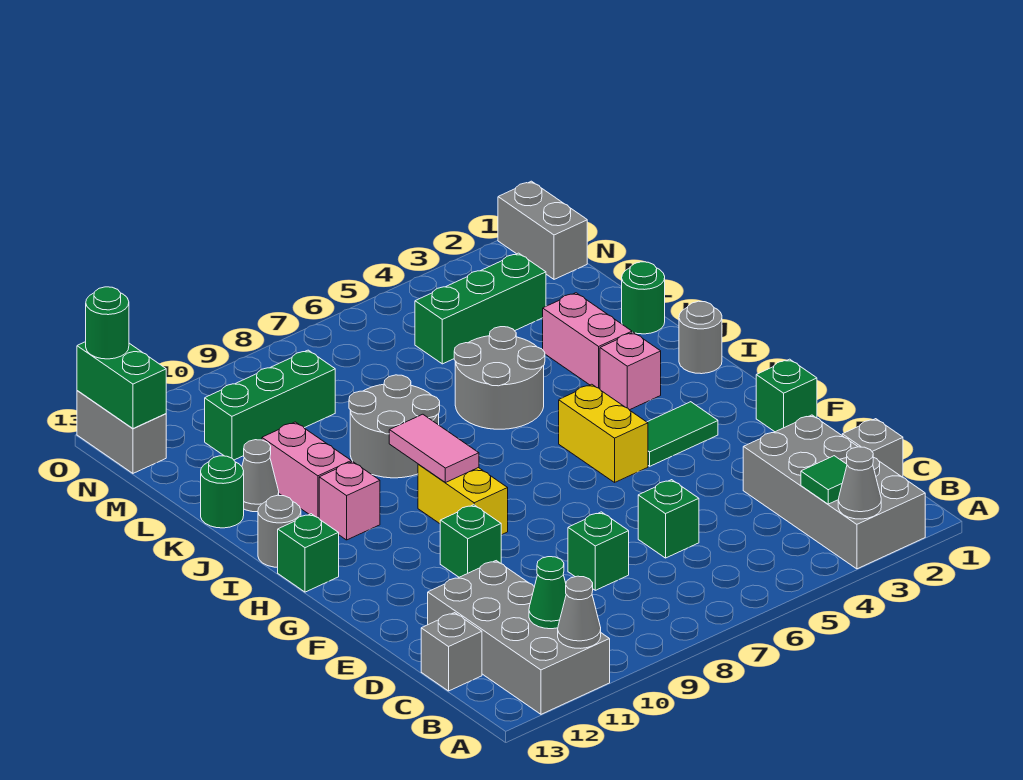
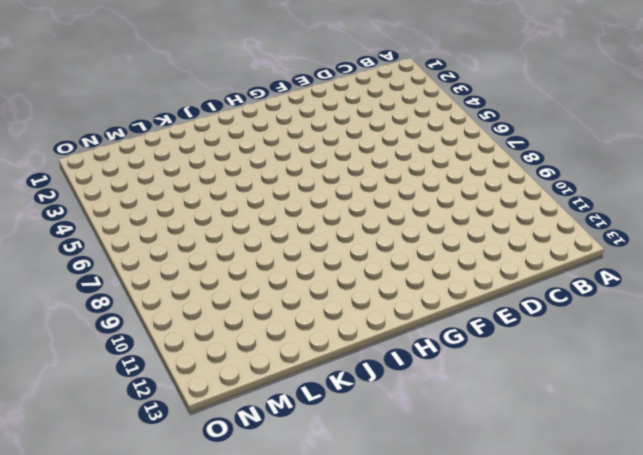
none -> grey 2x4 brick [743,415,925,569]
none -> grey 2x4 brick [428,561,610,714]
none -> grey 1x1 brick [842,419,903,477]
none -> grey 1x1 brick [421,613,482,691]

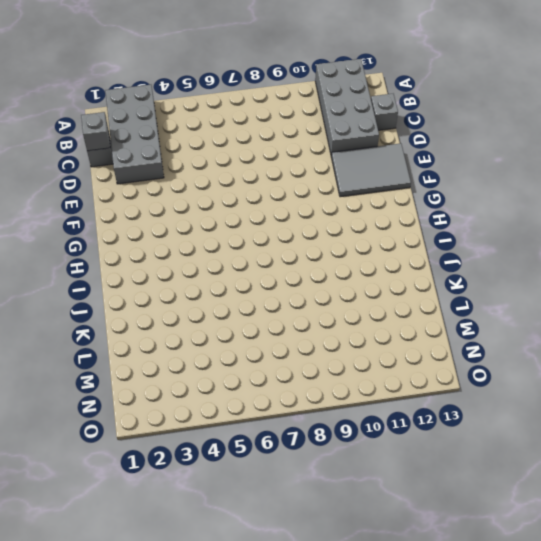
grey 1x1 brick [81,112,110,151] -> none
grey 2x3 tile [331,143,411,197] -> none
none -> green 1x1 brick [638,480,699,558]
none -> green 1x1 brick [568,512,629,590]
none -> green 1x1 brick [756,359,817,432]
none -> green 1x1 brick [440,505,501,577]

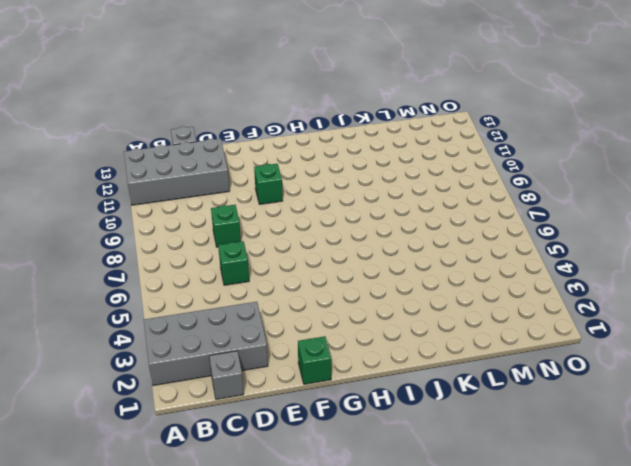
none -> green 1x2 tile [647,402,718,466]
none -> yellow 1x2 brick [559,384,648,482]
none -> yellow 1x2 brick [418,464,508,535]
none -> green 1x1 brick [278,514,339,592]

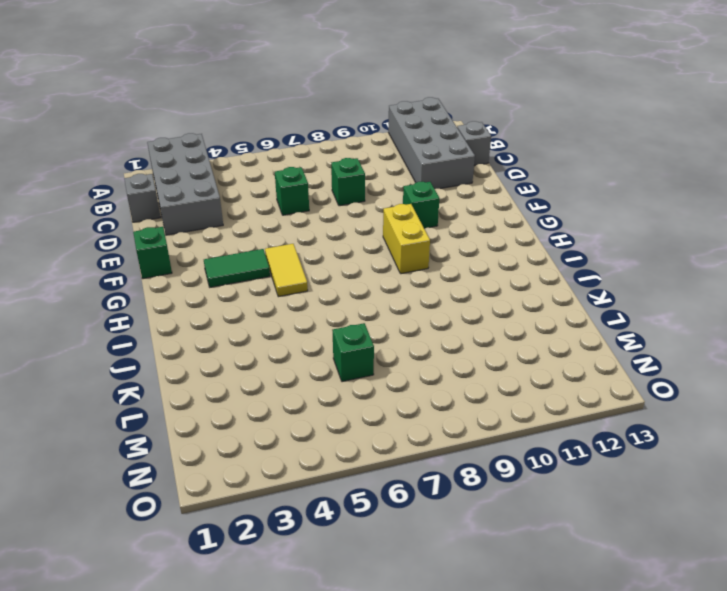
yellow 1x2 tile [265,244,308,297] -> yellow 1x2 brick [559,384,648,482]
green 1x1 brick [332,323,374,382] -> green 1x1 brick moved to [278,514,339,592]
none -> grey 1x1 round brick [679,301,722,374]
none -> pink 1x1 brick [600,332,661,410]
none -> pink 1x1 brick [319,462,380,540]
none -> grey 1x1 round brick [258,495,301,567]

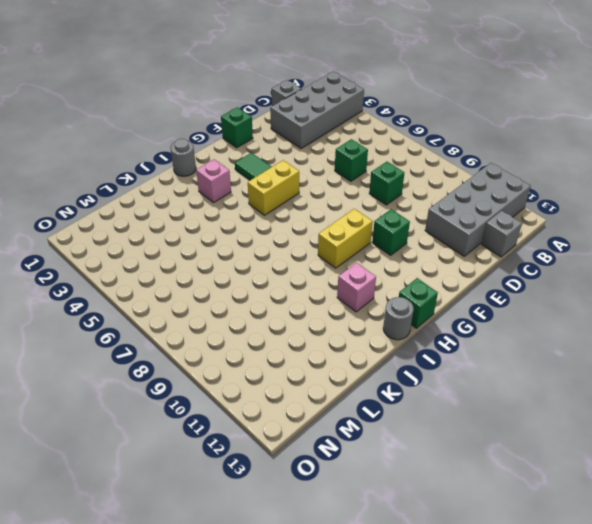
none -> pink 1x2 brick [543,293,632,389]
none -> grey 2x2 round brick [454,327,545,429]
none -> grey 2x2 round brick [349,375,440,478]
none -> pink 1x2 brick [262,422,351,518]

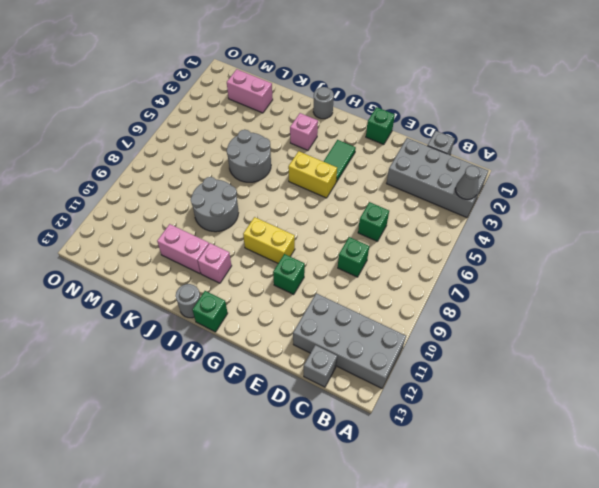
pink 1x2 brick [227,69,273,113] -> pink 1x2 brick moved to [543,293,632,389]
none -> green 1x1 round brick [622,262,665,334]
none -> grey 1x1 cone [242,440,279,512]
none -> green 1x1 round brick [201,456,244,528]
none -> green 1x3 brick [415,253,546,364]

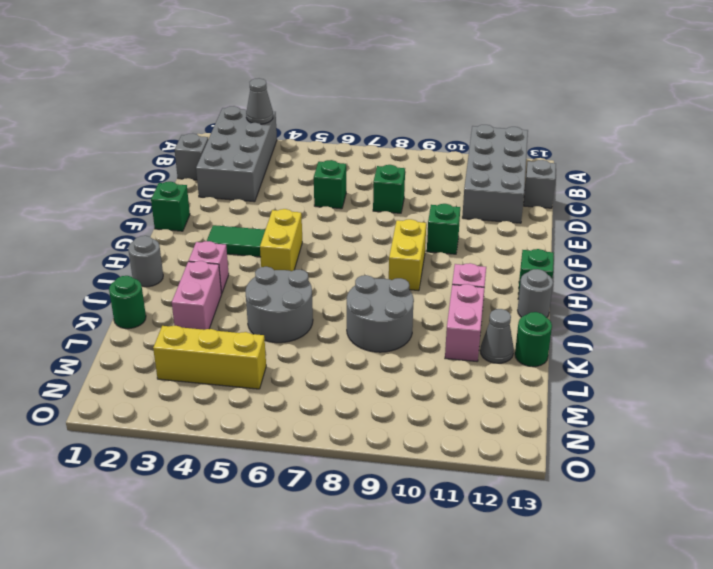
yellow 1x3 brick [153,326,266,389] -> green 1x3 brick [415,253,546,364]
none -> green 1x3 brick [205,350,335,460]
none -> grey 1x2 brick [498,181,587,279]
none -> grey 1x2 brick [77,391,166,473]
none -> grey 1x1 cone [558,576,601,648]

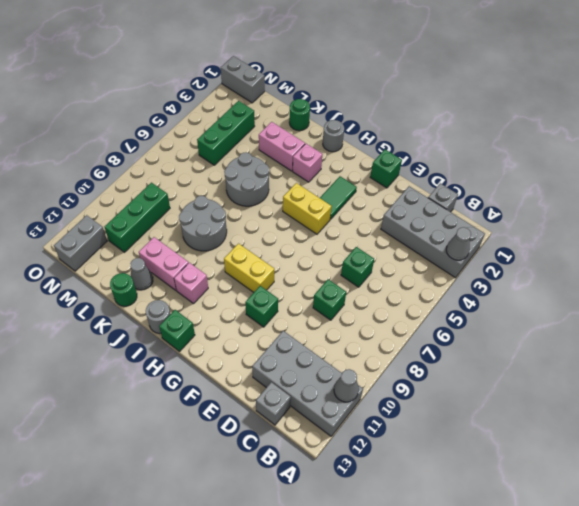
grey 1x2 brick [54,215,107,271] -> grey 1x2 brick turned to [77,391,166,473]
none -> green 1x1 tile [801,456,847,504]
none -> green 1x1 cone [529,557,566,629]
none -> pink 1x2 tile [389,414,479,483]
none -> green 1x2 brick [77,342,166,428]

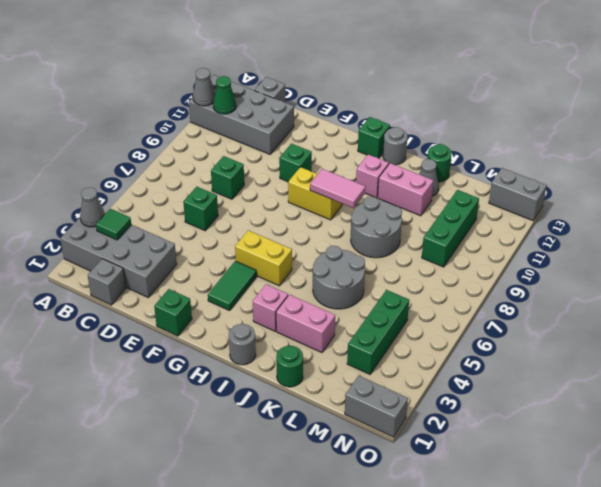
none -> green 1x2 brick [77,342,166,428]
none -> green 1x1 round brick [86,287,129,359]

